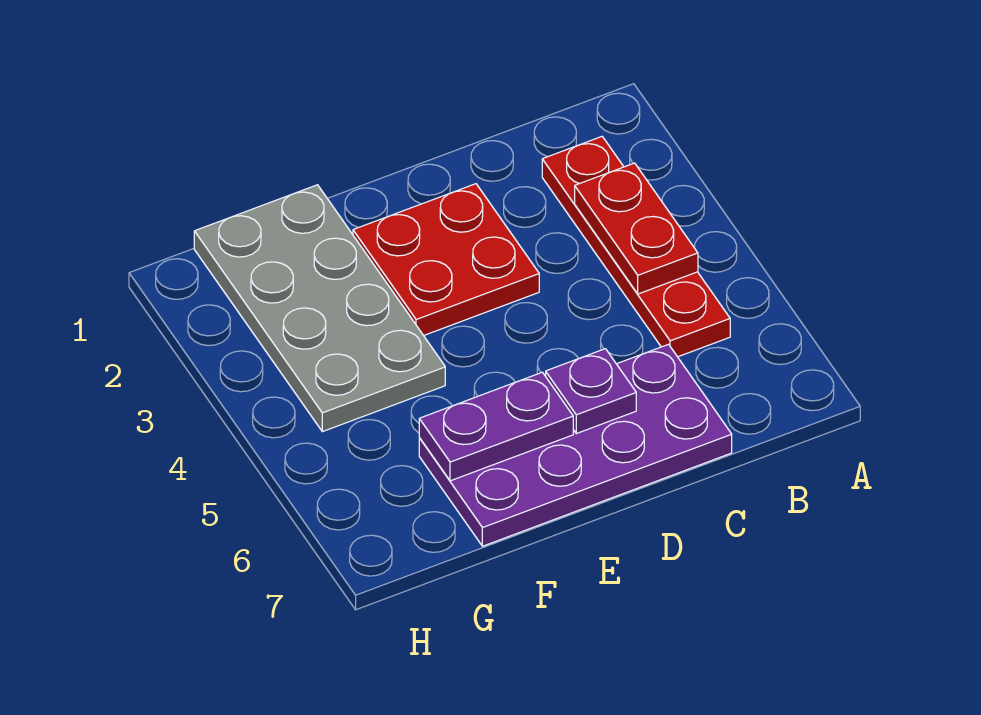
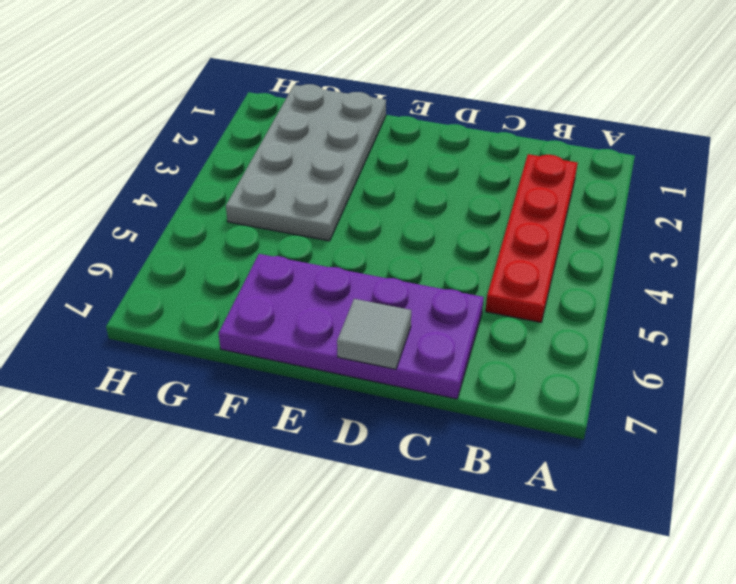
grey 1x1 tile [337,299,411,369] -> none
none -> red 2x2 plate [353,184,539,336]
none -> red 1x2 plate [575,163,698,294]

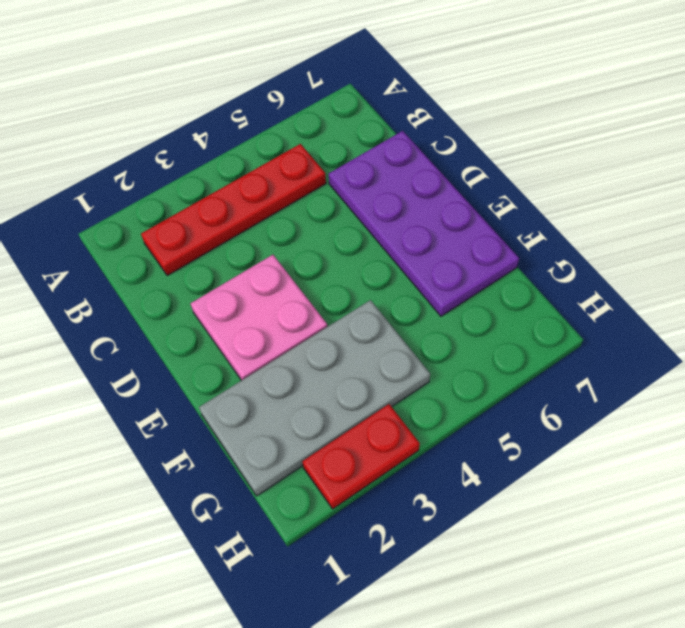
pink 2x2 plate [190,255,328,380] -> red 2x2 plate [353,184,539,336]
red 1x2 plate [302,404,420,509] -> red 1x2 plate moved to [575,163,698,294]
none -> purple 1x1 plate [546,349,636,434]
none -> purple 1x2 plate [419,372,573,481]

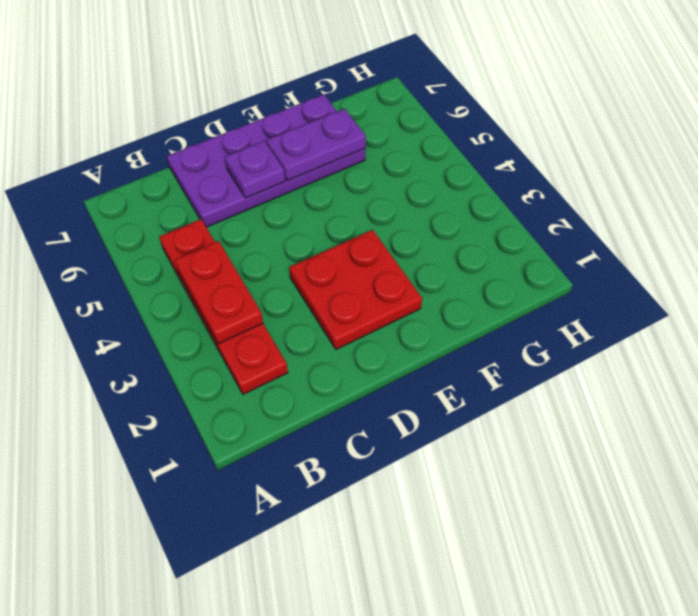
none -> grey 2x4 plate [194,185,445,432]

